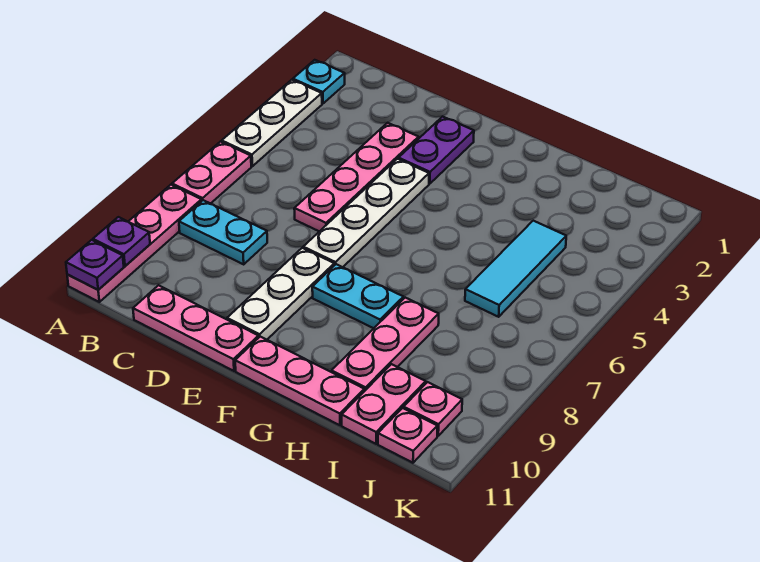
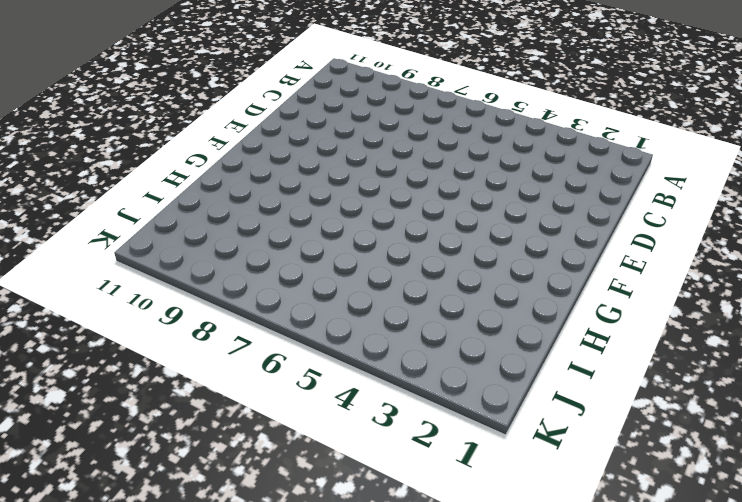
none -> cyan 1x1 plate [293,60,345,104]
none -> white 1x3 plate [222,80,322,166]
none -> pink 1x2 plate [172,142,251,204]

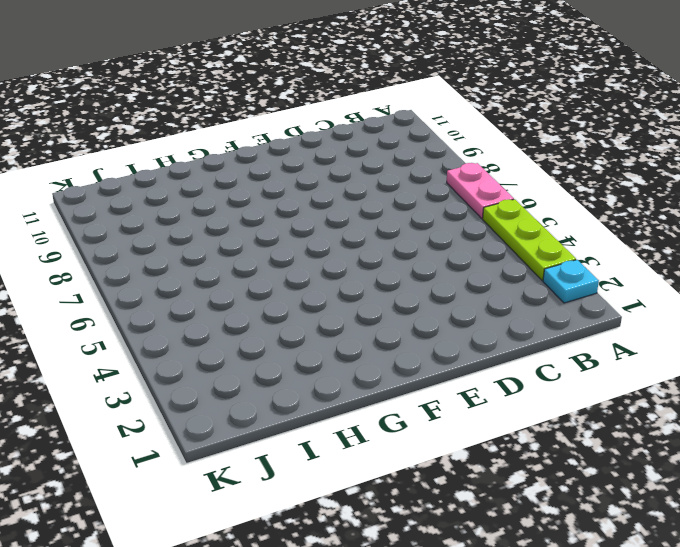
lime 1x3 plate [483,199,576,280] -> white 1x3 plate [222,80,322,166]
none -> pink 1x4 plate [67,185,202,302]
none -> cyan 1x2 plate [179,200,267,264]
none -> pink 1x3 plate [133,285,259,371]

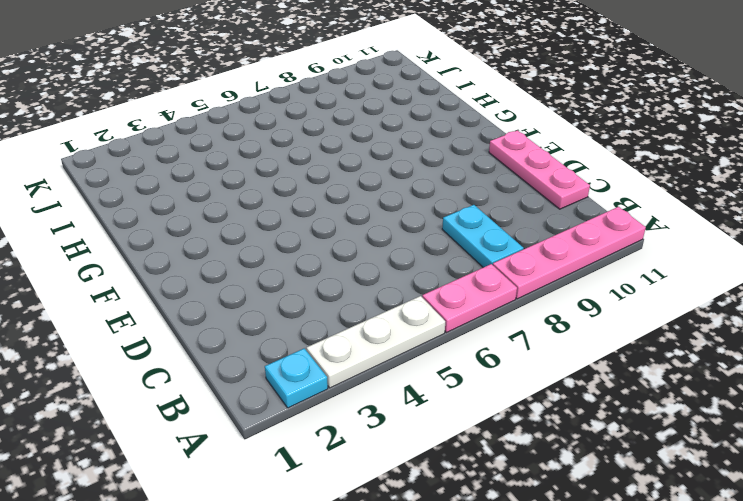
none -> pink 1x4 plate [294,123,419,231]
none -> purple 1x2 plate [399,116,474,184]
none -> white 1x4 plate [303,159,429,267]

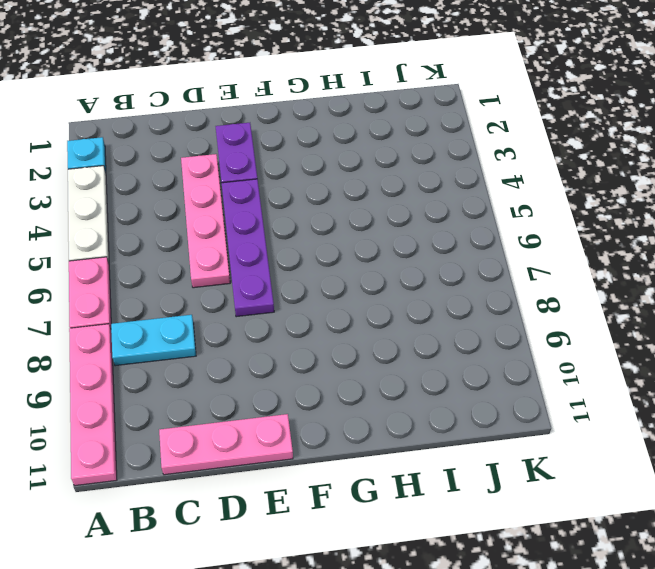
purple 1x4 plate [222,179,274,317] -> white 1x4 plate [303,159,429,267]
none -> white 1x3 plate [227,248,334,340]
none -> cyan 1x2 plate [312,264,403,328]
none -> pink 1x3 plate [235,337,364,425]

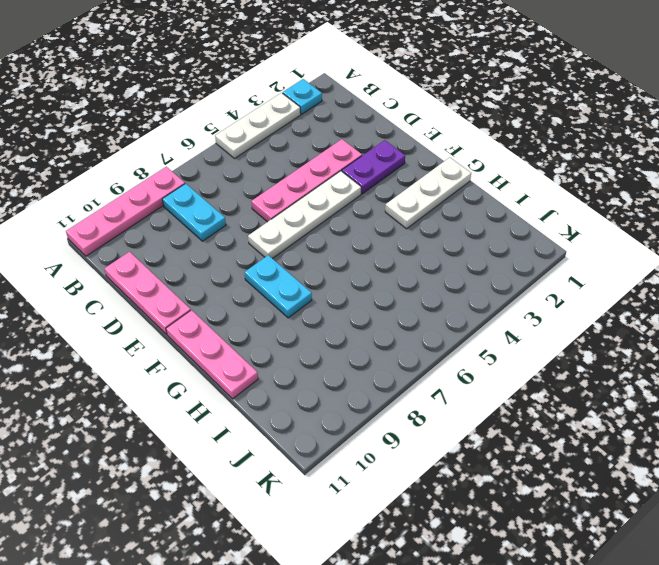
white 1x3 plate [385,157,471,229] -> white 1x3 plate moved to [227,248,334,340]
none -> pink 1x2 plate [172,142,251,204]
none -> pink 1x3 plate [332,298,439,391]
none -> cyan 1x3 tile [465,221,566,317]

